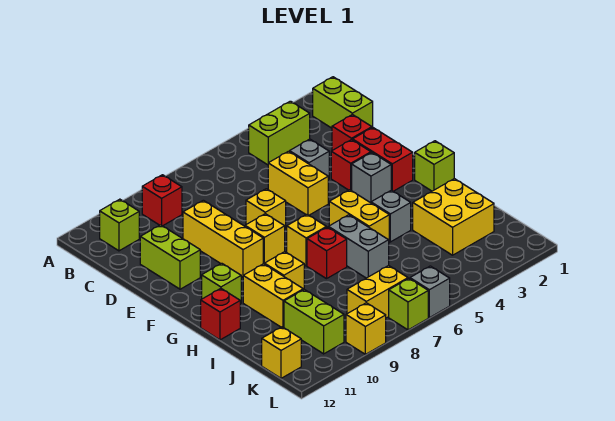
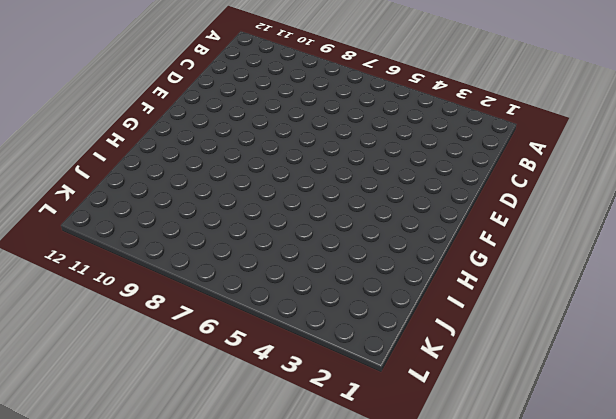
none -> lime 1x2 brick [313,77,373,128]
none -> lime 1x2 brick [249,101,310,165]
none -> red 1x1 brick [142,175,182,226]
none -> lime 1x1 brick [100,199,139,251]

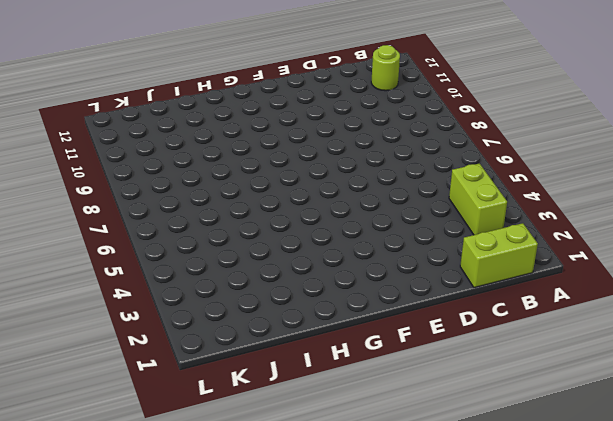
lime 1x1 round brick [371,45,400,91] -> lime 1x1 brick [100,199,139,251]
none -> red 1x1 brick [142,175,182,226]
none -> red 1x1 brick [332,115,372,150]
none -> grey 1x1 brick [290,139,329,180]
none -> yellow 1x2 brick [268,151,328,215]

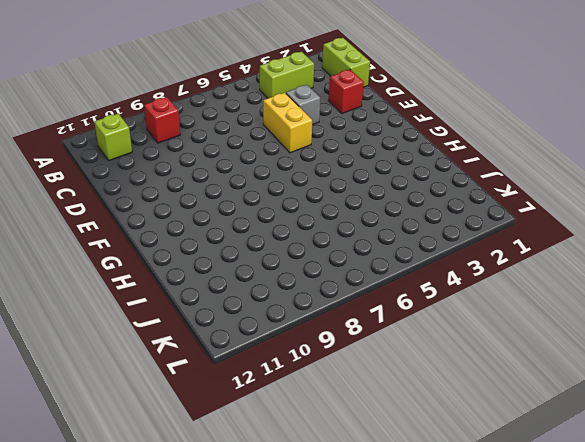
none -> yellow 1x3 brick [183,200,263,277]
none -> lime 1x2 brick [140,225,200,289]
none -> red 1x2 brick [353,127,413,191]
none -> red 1x1 brick [331,140,371,191]

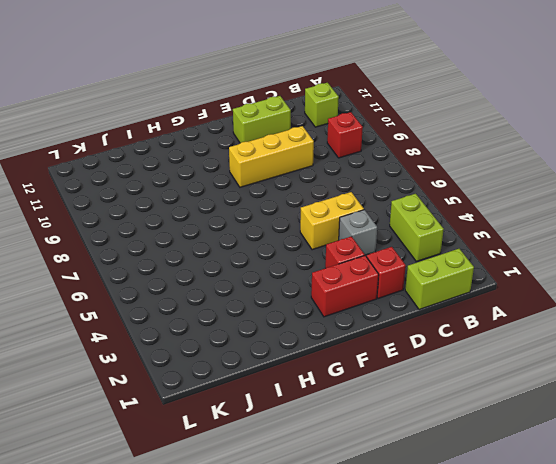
none -> yellow 1x1 brick [246,189,286,229]
none -> grey 1x1 brick [352,153,391,203]
none -> yellow 1x1 brick [245,214,285,264]
none -> lime 1x1 brick [415,141,454,191]

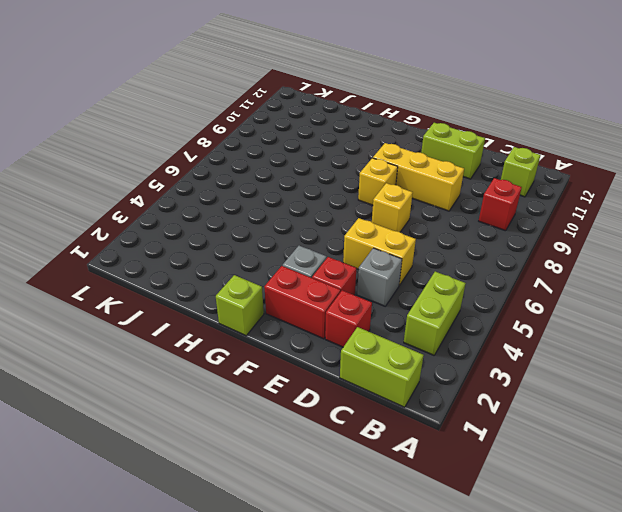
none -> yellow 1x2 brick [329,190,389,240]
none -> yellow 1x1 brick [287,214,326,266]
none -> lime 1x1 brick [202,263,241,304]
none -> grey 1x1 brick [371,190,411,242]

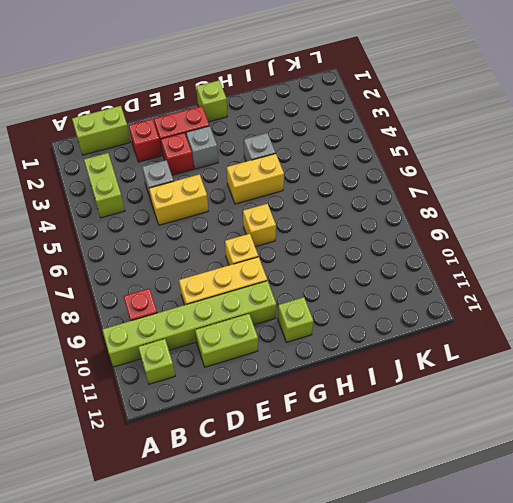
lime 1x6 brick [102,281,276,367] -> none
none -> yellow 1x1 brick [246,189,286,229]
none -> grey 1x2 brick [328,215,389,278]
none -> red 1x1 brick [307,227,347,279]
none -> yellow 1x1 brick [265,252,304,290]

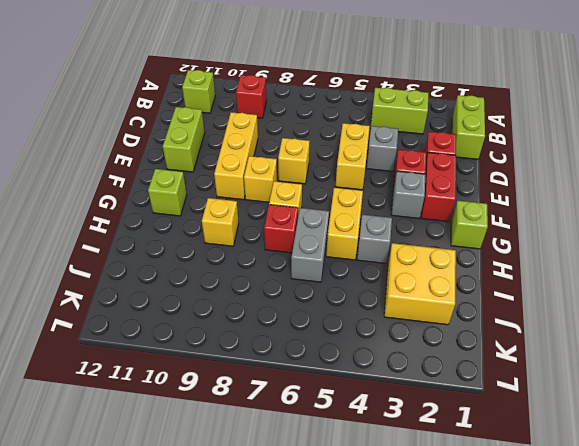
none -> yellow 1x2 brick [243,264,303,328]
none -> red 1x1 brick [201,288,240,340]
none -> lime 1x2 brick [284,290,344,354]
none -> yellow 1x2 brick [347,265,408,318]

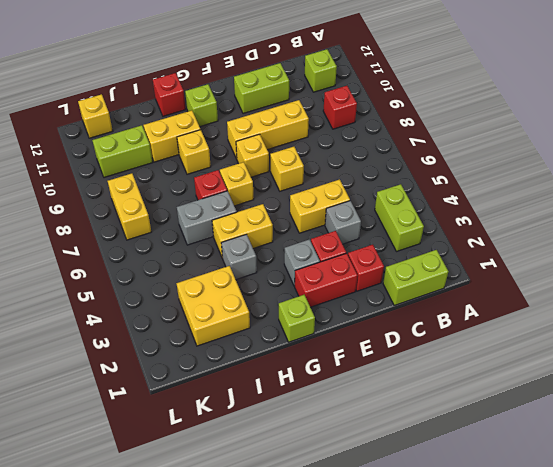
none -> grey 1x1 brick [410,266,450,318]
none -> lime 1x1 brick [389,279,428,330]
none -> yellow 1x1 brick [346,303,386,354]

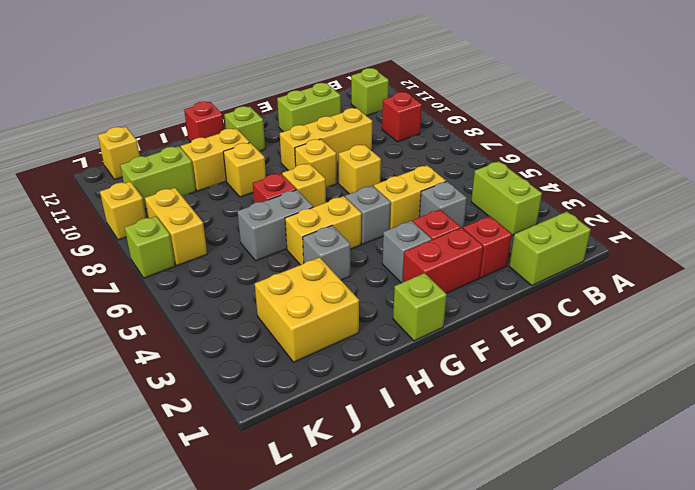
grey 1x1 brick [345,186,391,244] -> grey 1x1 brick moved to [410,266,450,318]

